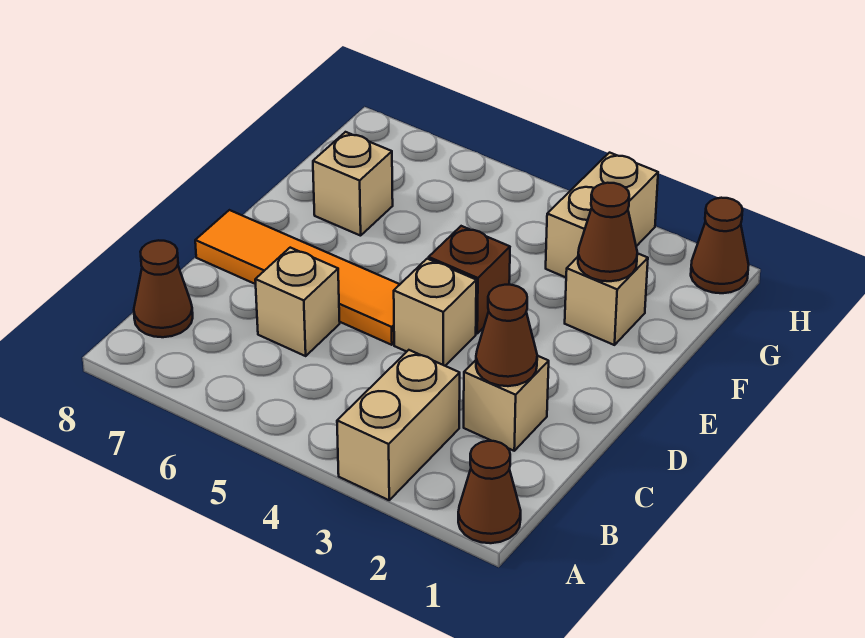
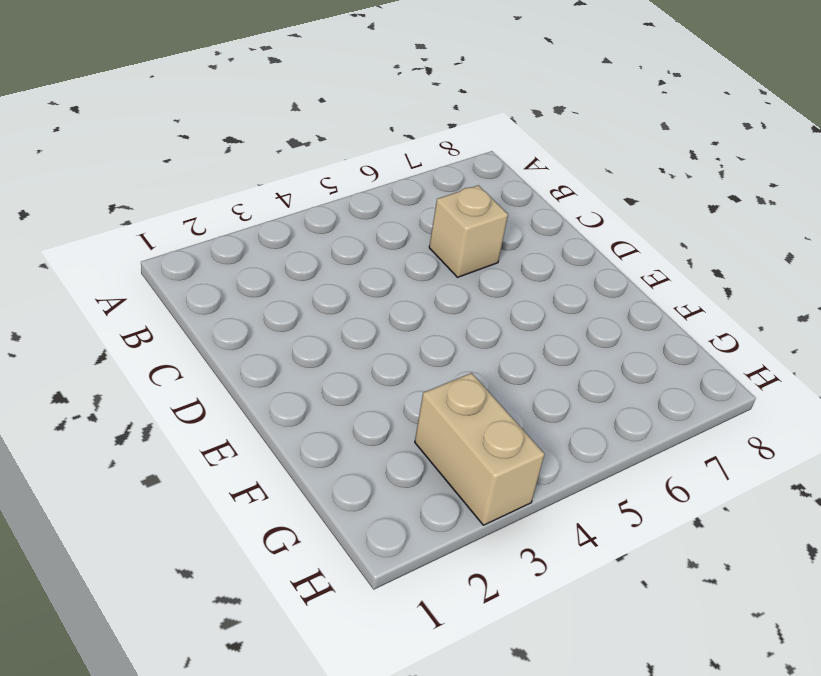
none -> brown 1x1 cone [458,441,521,543]
none -> tan 1x2 brick [337,350,460,500]
none -> brown 1x1 cone [134,240,193,337]

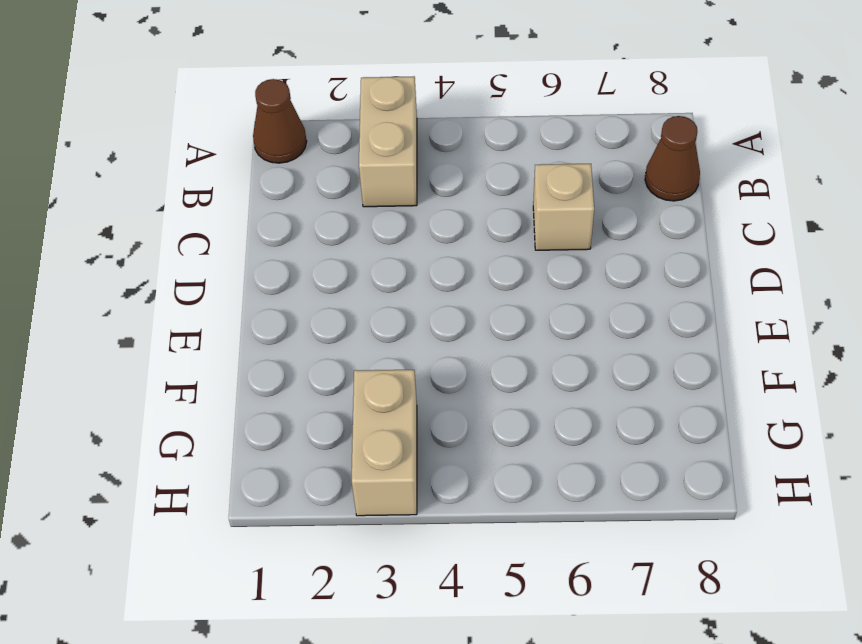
none -> tan 1x1 brick [464,356,549,451]
none -> tan 1x1 brick [394,259,476,366]
none -> orange 1x4 tile [195,210,400,345]

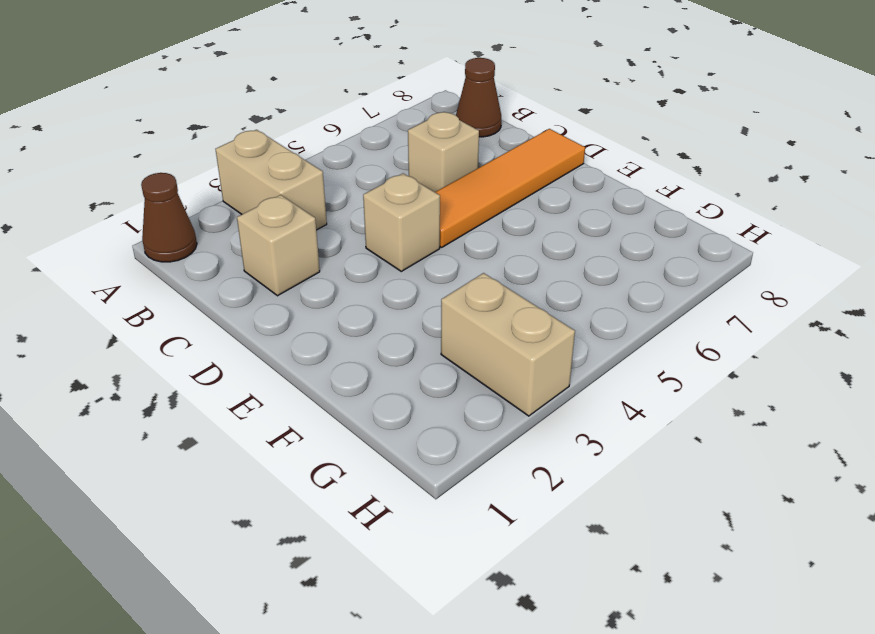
none -> brown 1x1 brick [429,226,510,333]
none -> tan 1x1 brick [565,253,648,345]
none -> tan 1x1 brick [313,132,393,236]

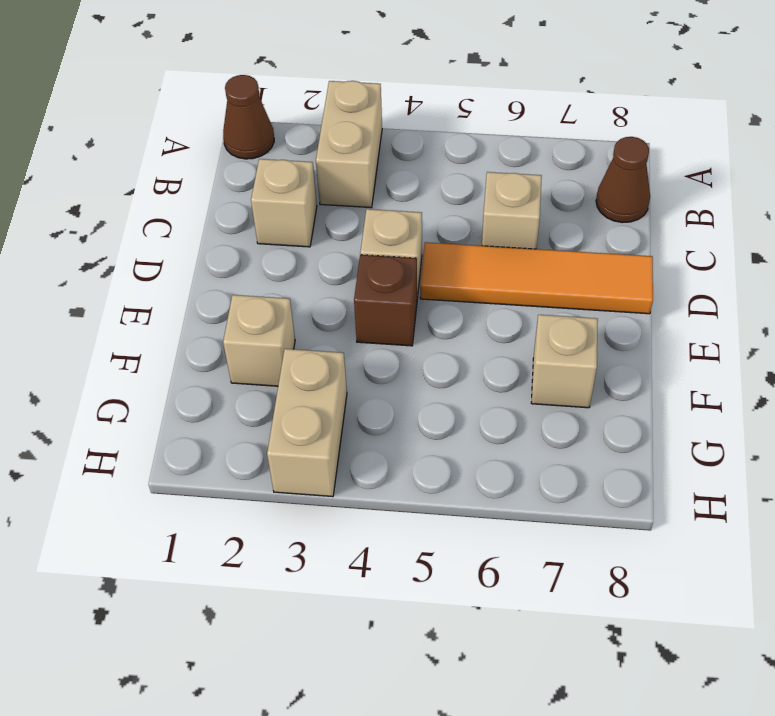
none -> brown 1x1 cone [691,198,749,293]
none -> brown 1x1 cone [476,285,537,386]
none -> brown 1x1 cone [578,183,637,281]

